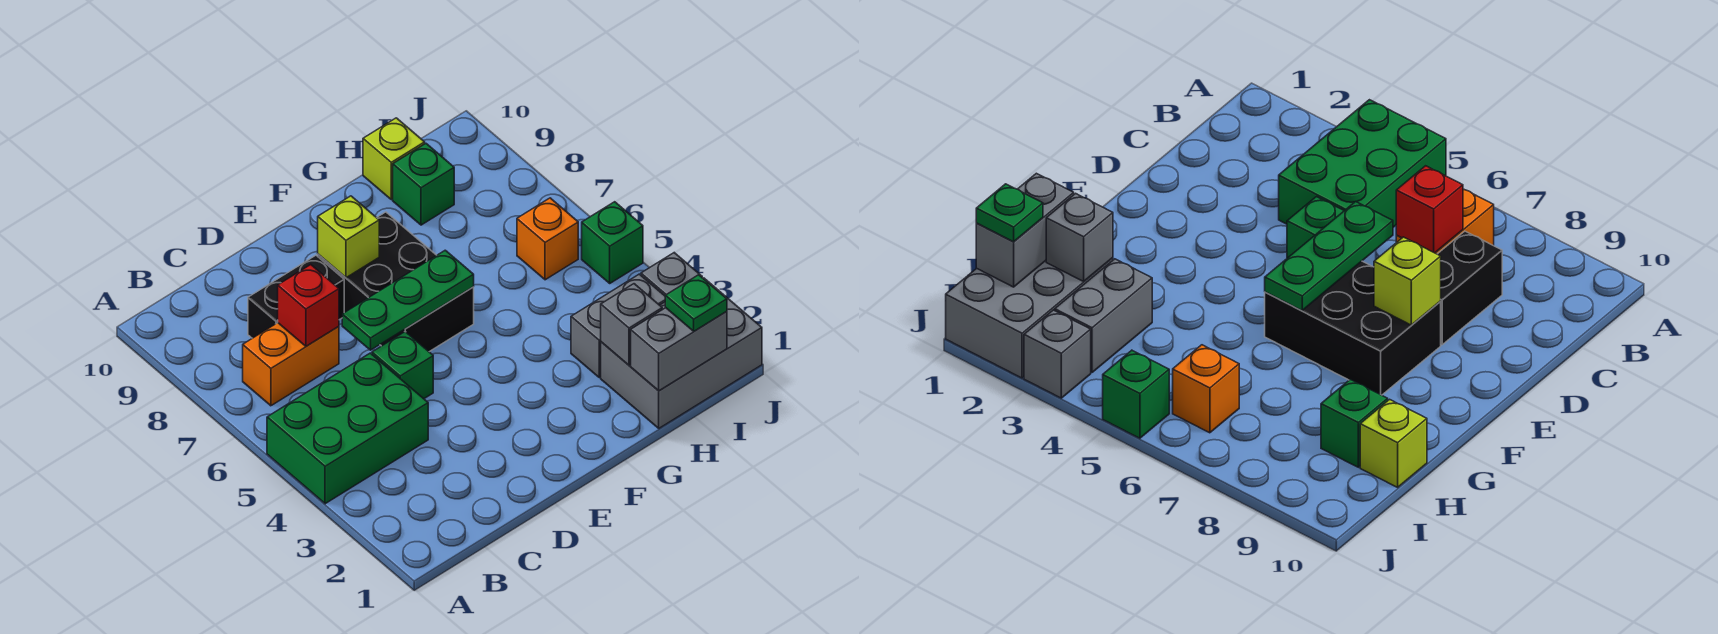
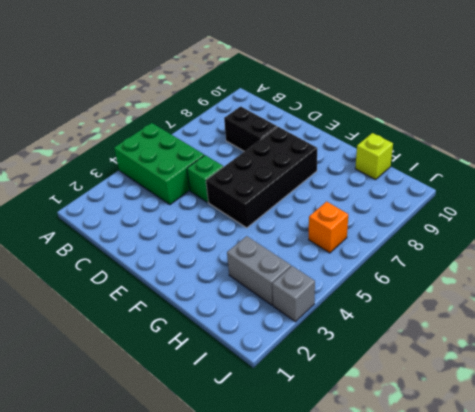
black 2x4 brick [206,127,317,228] -> black 2x3 brick [318,212,474,352]
none -> orange 1x2 brick [243,323,339,406]
none -> grey 2x3 brick [601,278,762,428]
none -> green 1x1 brick [393,144,454,225]

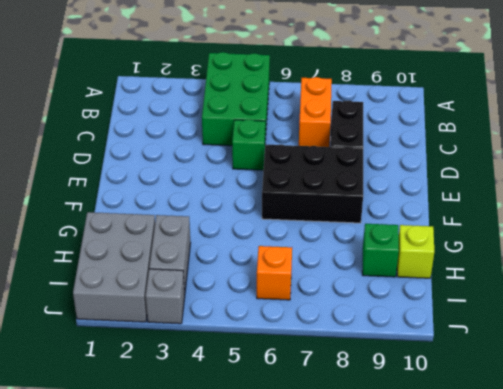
none -> green 1x1 brick [582,202,643,283]
none -> red 1x1 brick [278,265,339,346]
none -> green 1x3 plate [342,250,474,350]

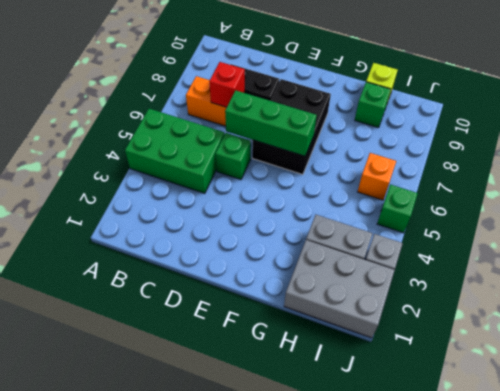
green 1x3 brick [225,90,317,156] -> green 1x3 plate [342,250,474,350]
none -> lime 1x1 brick [318,196,379,278]
none -> grey 1x2 brick [631,308,727,391]
none -> grey 1x1 brick [601,284,662,365]

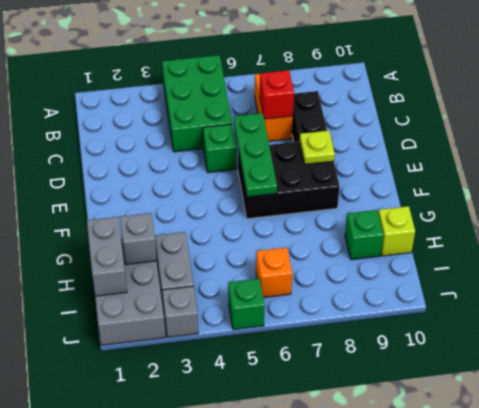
lime 1x1 plate [299,131,335,164] -> lime 1x1 brick [318,196,379,278]
none -> green 1x1 plate [665,275,727,331]

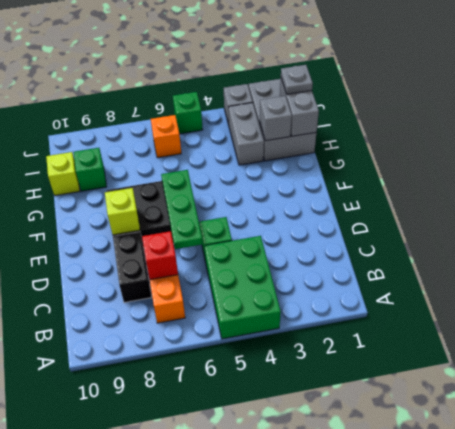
grey 1x1 plate [281,65,313,94] -> green 1x1 plate [665,275,727,331]

